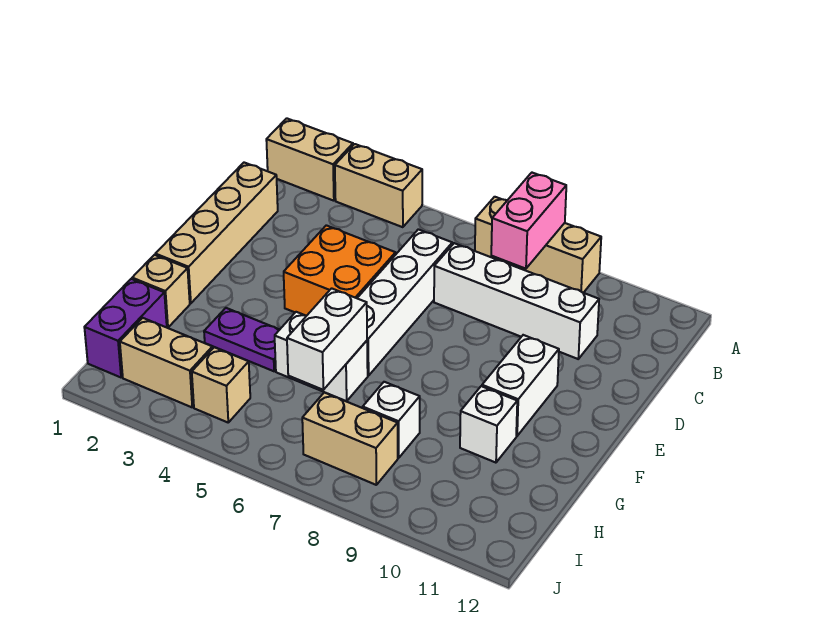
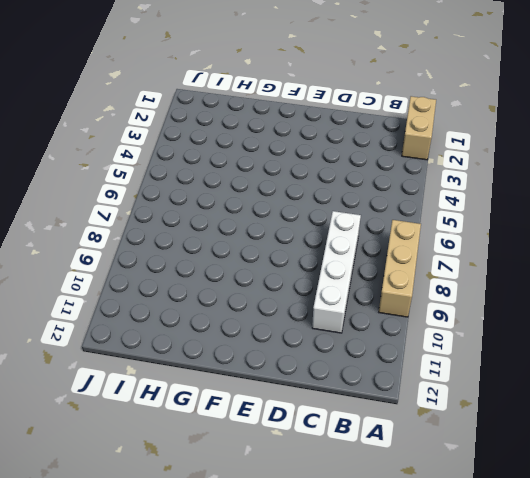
none -> tan 1x2 brick [335,144,422,227]
none -> tan 1x4 brick [155,163,278,303]
none -> white 1x4 brick [357,229,452,376]

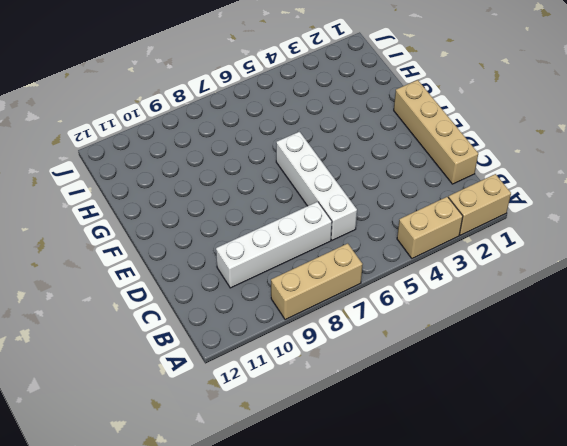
none -> orange 2x2 brick [284,225,396,316]
none -> white 1x2 brick [482,335,559,436]
none -> tan 1x1 brick [132,255,190,328]

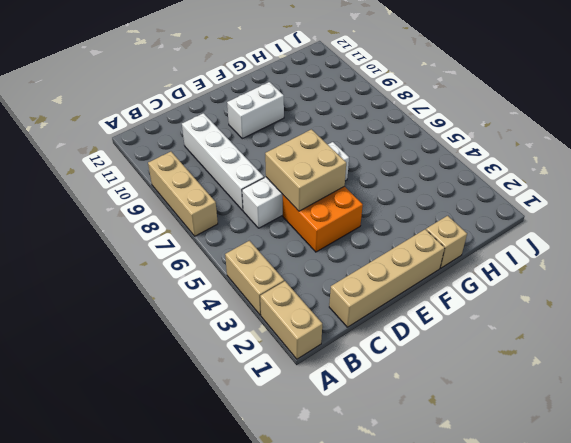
tan 2x2 brick [265,129,346,211] -> none
none -> purple 1x2 plate [204,308,280,371]
none -> white 1x2 brick [275,312,368,401]
none -> white 1x1 brick [460,386,517,463]

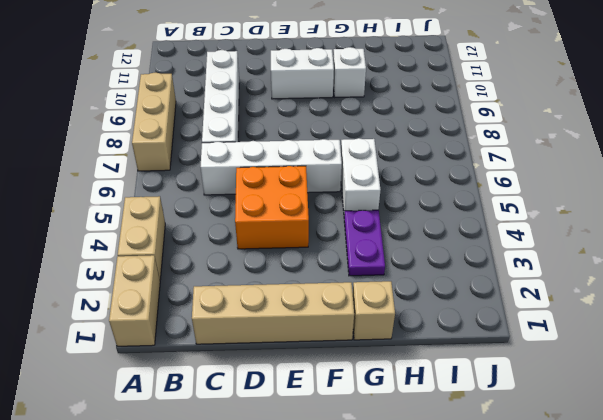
none -> purple 1x2 brick [84,279,167,377]
none -> white 1x1 brick [363,382,420,458]
none -> tan 1x2 brick [120,318,213,407]

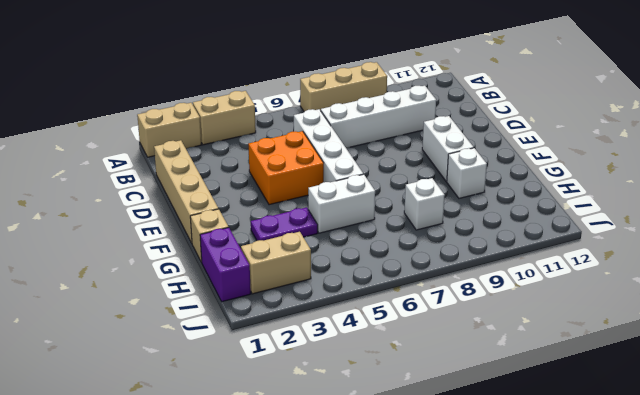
none -> tan 1x1 brick [192,347,250,422]
none -> tan 1x2 brick [302,392,398,485]
none -> pink 1x2 brick [491,173,566,269]

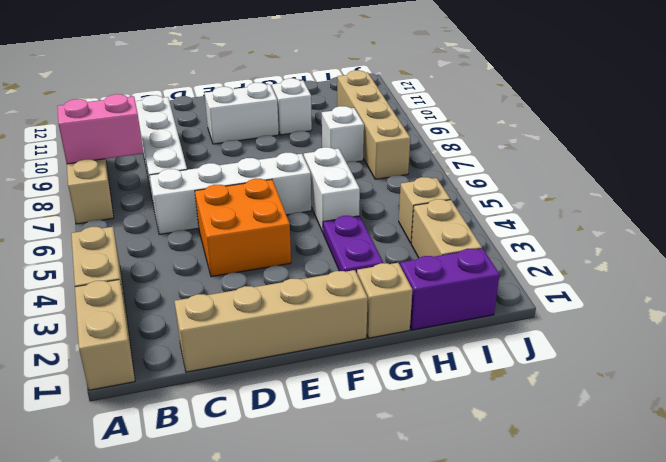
tan 1x4 brick [337,70,410,179] -> tan 1x2 brick [302,392,398,485]
none -> white 1x2 brick [287,288,367,390]

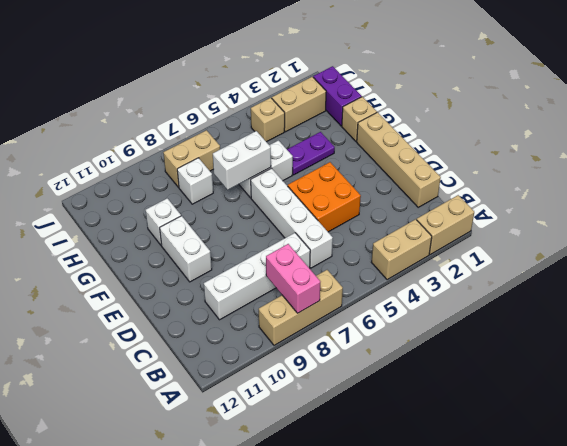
white 1x2 brick [213,131,271,190] -> white 1x2 brick turned to [287,288,367,390]

